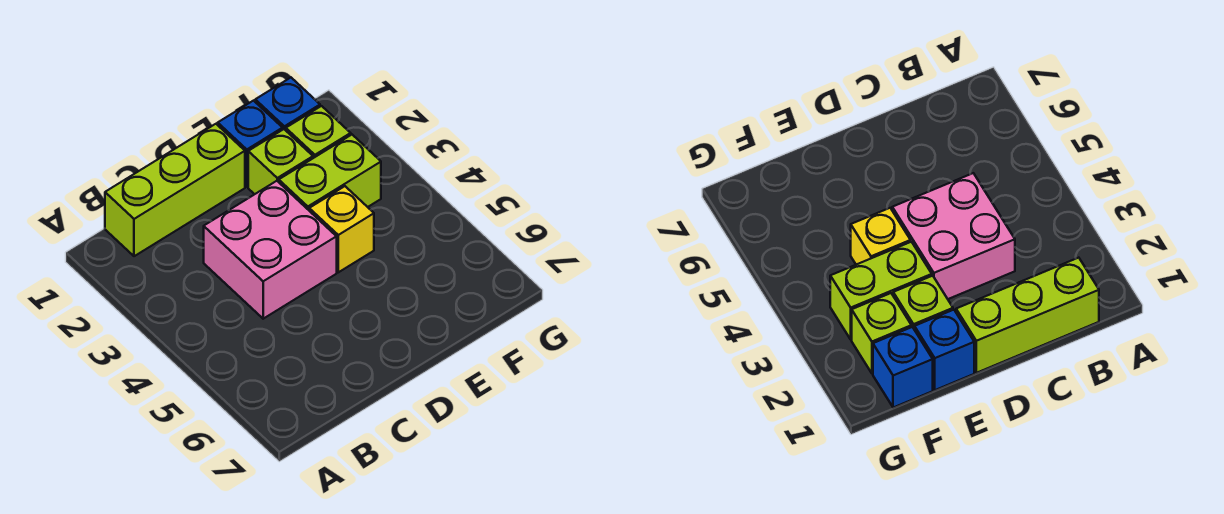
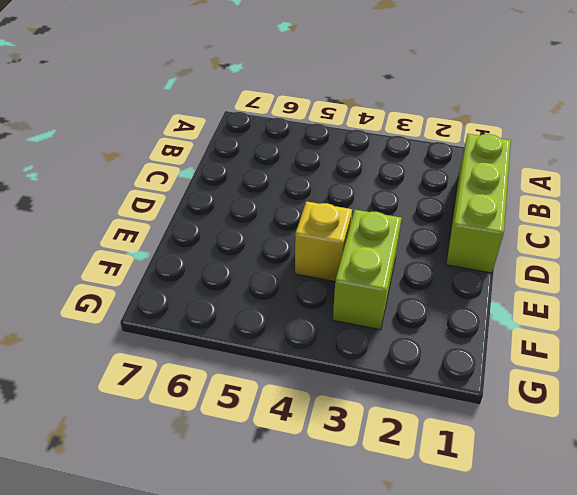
none -> pink 2x2 brick [204,181,337,319]
none -> blue 1x1 brick [218,101,283,187]

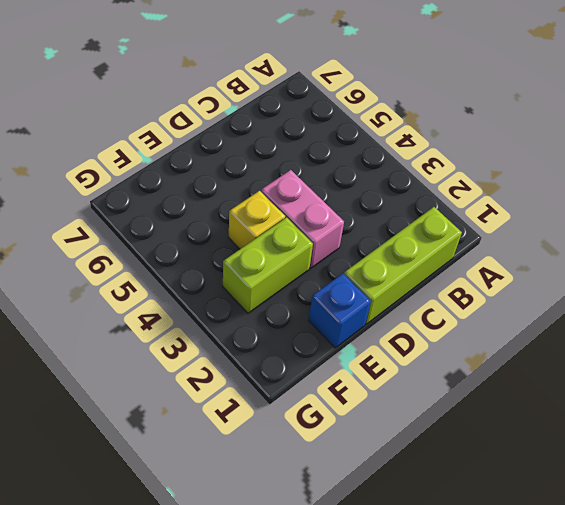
pink 1x2 brick [261,170,344,268] -> pink 2x2 brick [204,181,337,319]
none -> lime 1x1 brick [248,129,313,194]
none -> blue 1x1 brick [255,78,320,130]

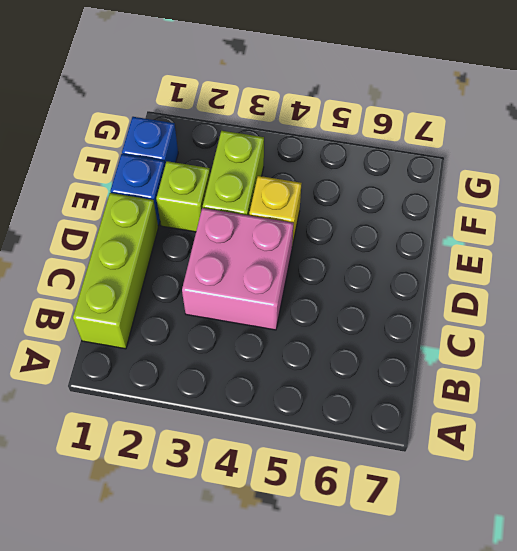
none -> lime 1x1 brick [286,106,351,158]

